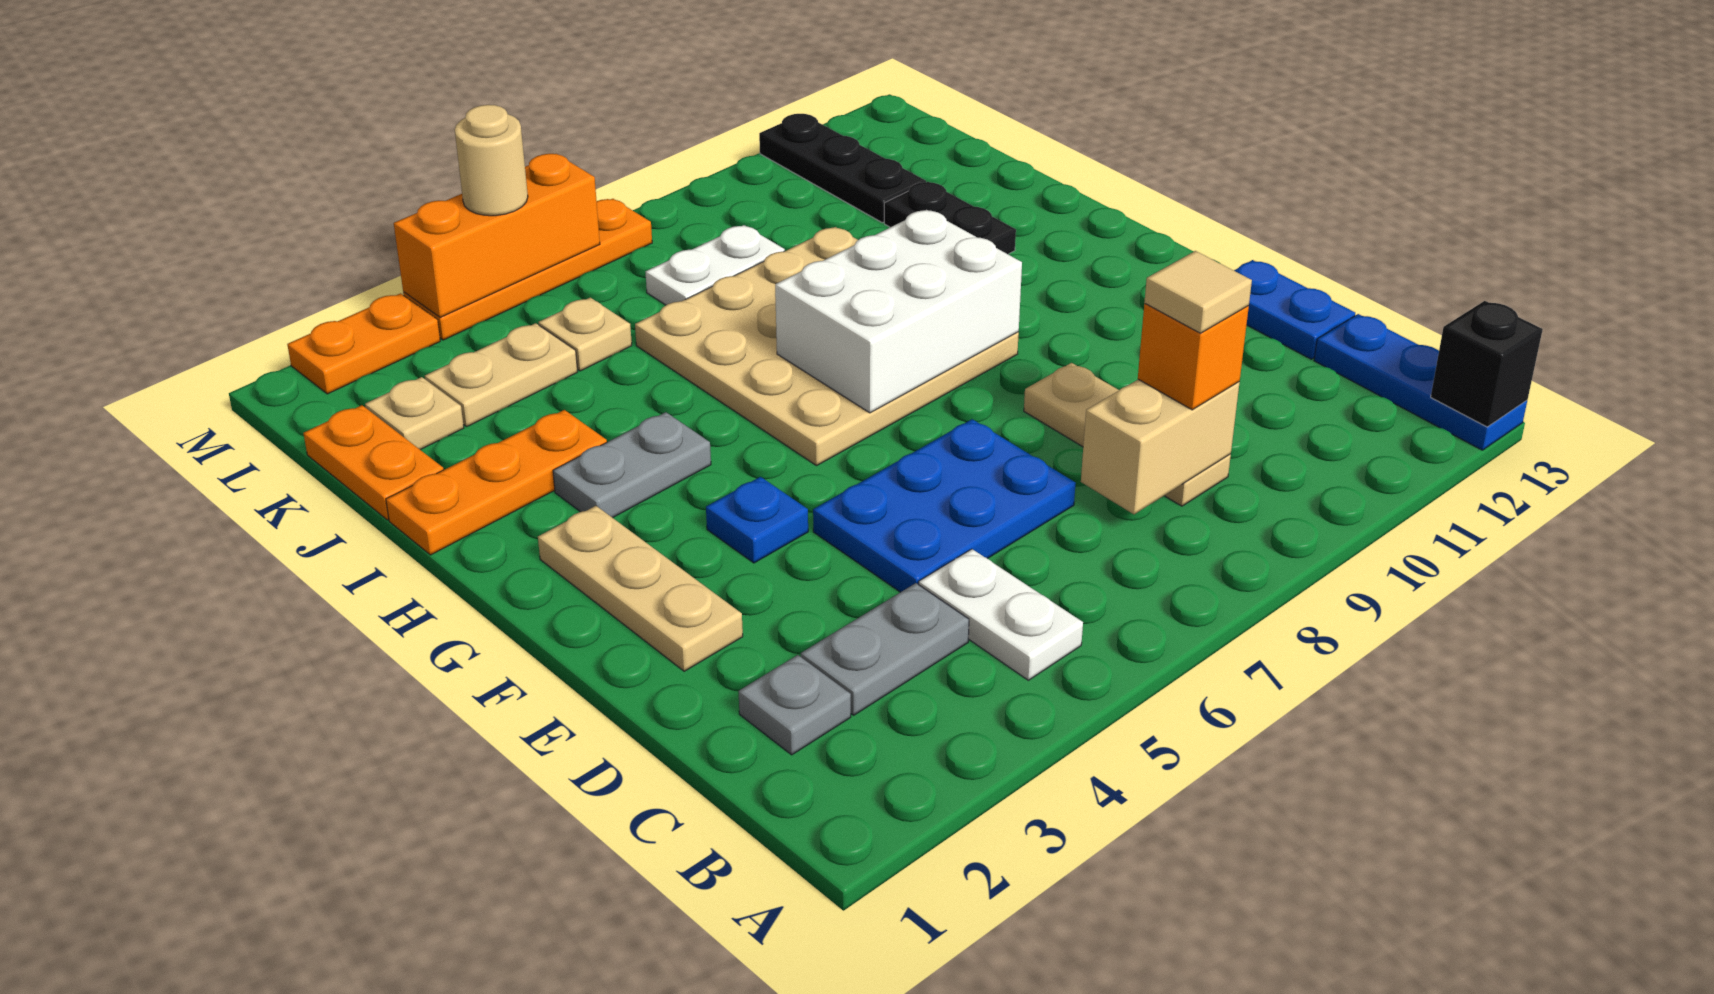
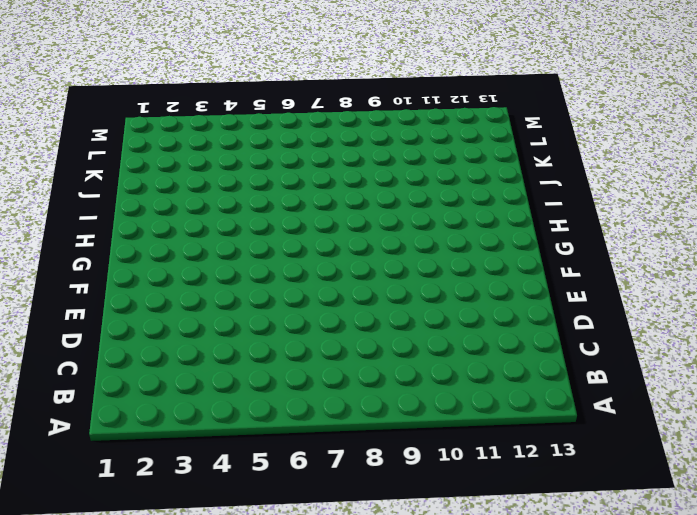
none -> blue 1x3 plate [1314,314,1527,450]
none -> white 1x2 plate [919,549,1083,680]
none -> grey 1x1 plate [738,655,851,755]

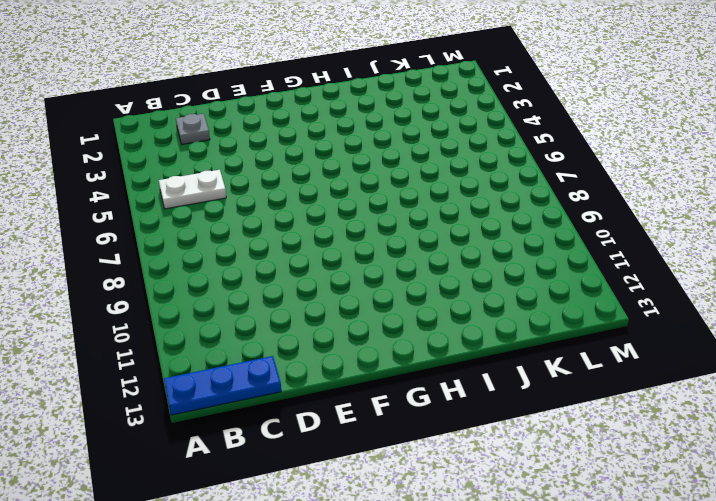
none -> grey 1x2 plate [801,583,969,715]
none -> tan 1x3 plate [1024,363,1231,506]
none -> blue 2x3 plate [813,419,1076,592]

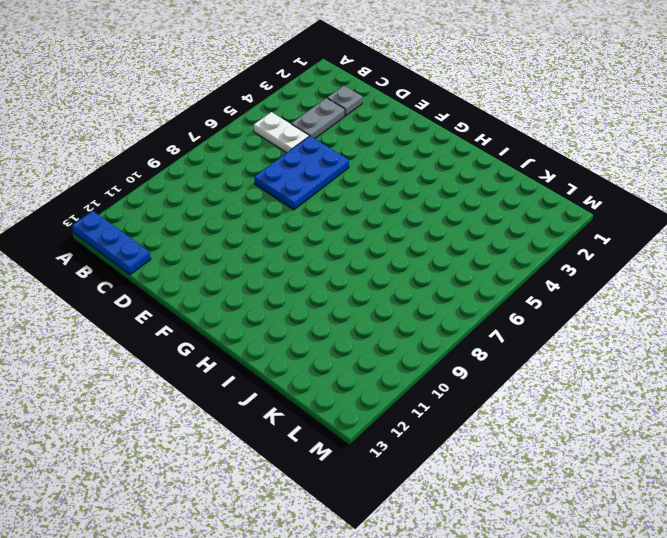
none -> tan 1x3 plate [1024,363,1231,506]
none -> blue 1x2 plate [1234,260,1355,359]
none -> tan 1x3 plate [538,506,743,671]

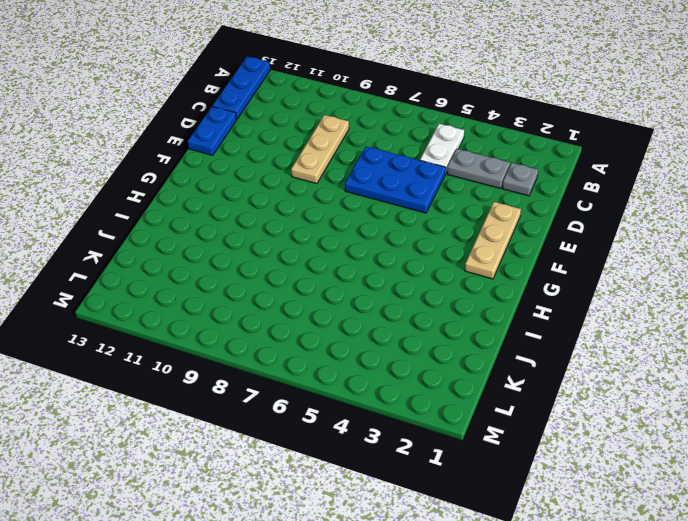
none -> blue 1x1 plate [706,477,808,563]
none -> tan 4x4 plate [635,227,1019,466]
none -> grey 1x2 plate [553,412,711,518]

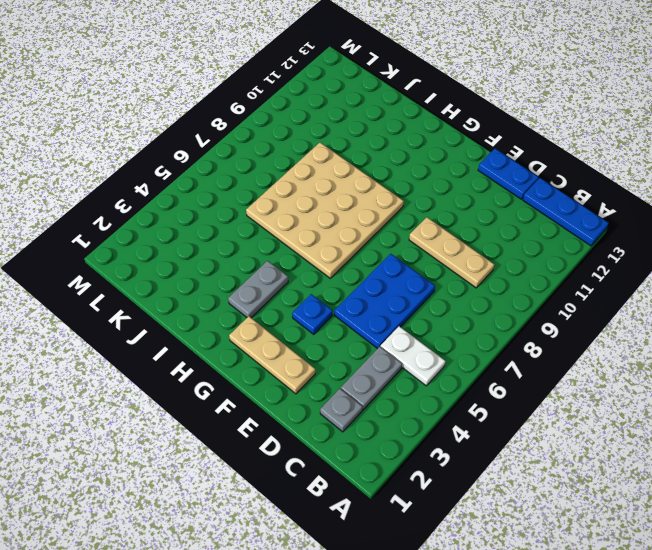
none -> orange 1x3 plate [386,410,607,555]
none -> black 1x2 plate [884,182,1016,254]
none -> orange 1x2 plate [303,405,443,520]

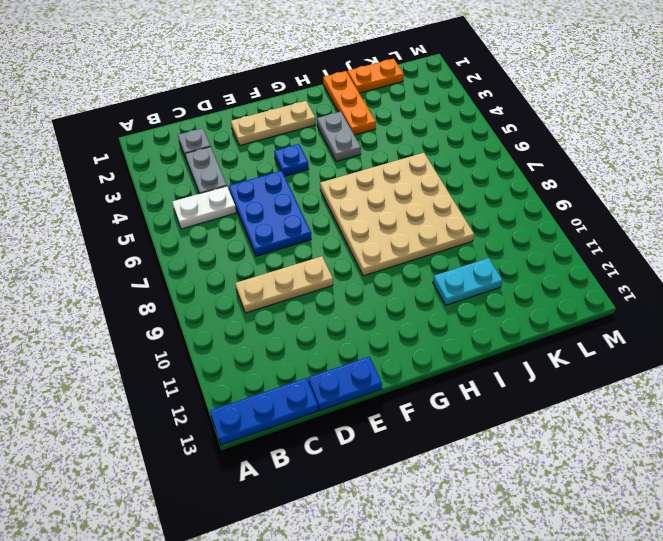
cyan 1x2 plate [433,258,502,305] -> black 1x2 plate [884,182,1016,254]
none -> tan 1x1 plate [365,377,464,450]
none -> tan 1x2 plate [425,323,577,427]
none -> tan 1x1 plate [538,298,632,371]

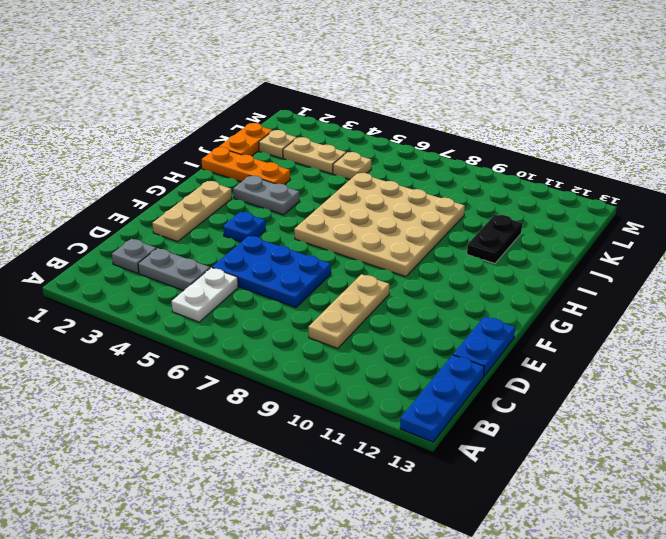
none -> white 1x2 plate [646,225,785,305]
none -> black 1x3 plate [759,114,926,223]
none -> orange 1x2 plate [287,293,440,394]

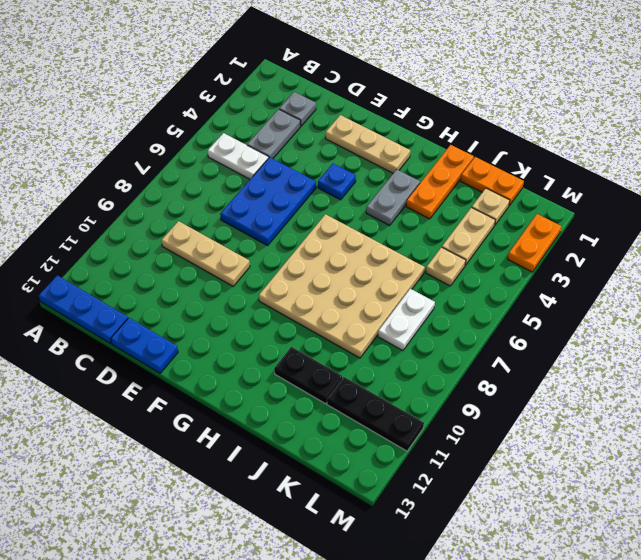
none -> orange 1x4 plate [403,199,652,340]
none -> black 1x1 brick [1431,301,1543,427]
none -> tan 1x2 brick [1081,379,1240,514]

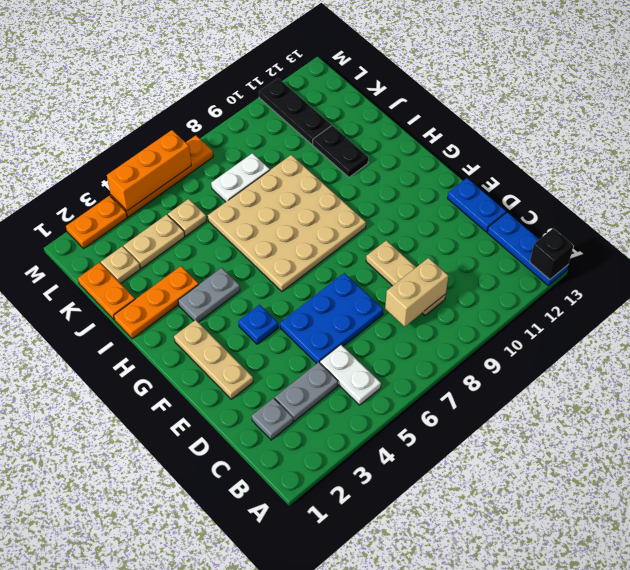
none -> white 2x3 brick [775,210,1022,413]
none -> orange 1x1 brick [1138,304,1249,410]
none -> tan 1x1 round brick [455,105,528,216]

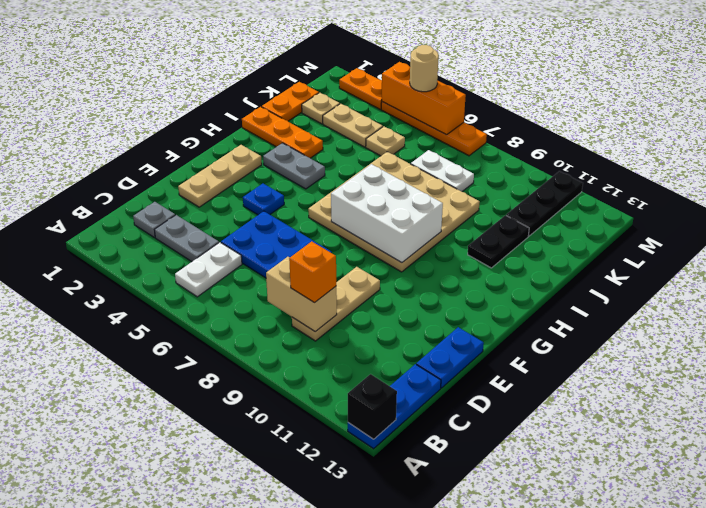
none -> tan 1x1 tile [1144,251,1252,333]

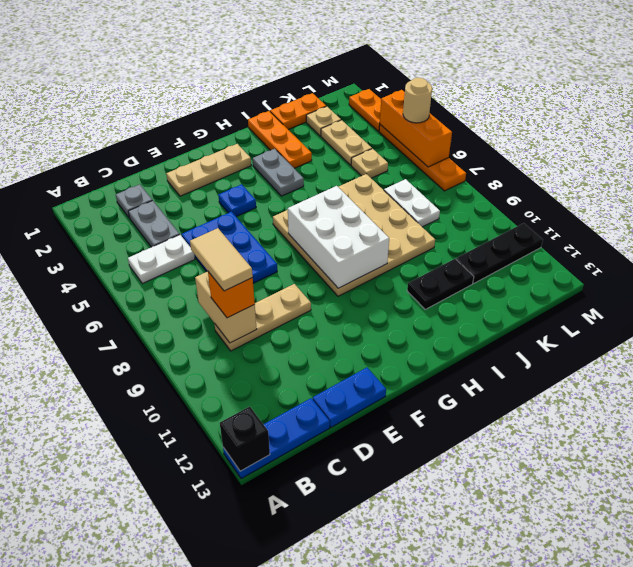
tan 1x2 tile [190,228,253,291] -> tan 1x1 tile [1144,251,1252,333]

